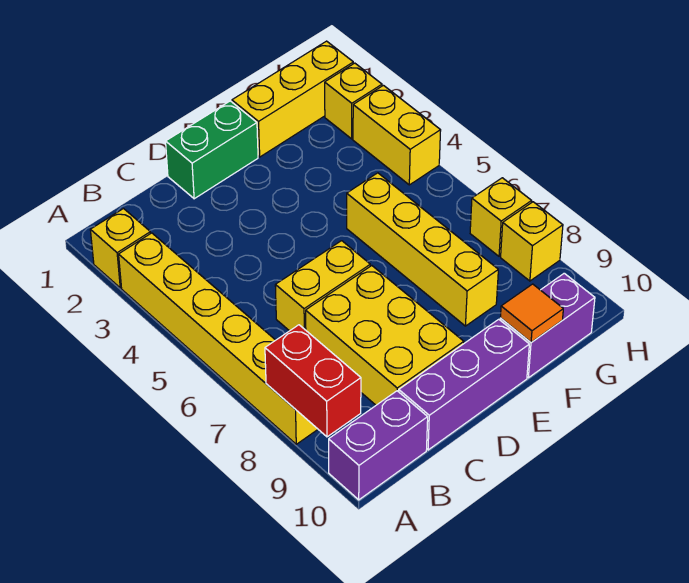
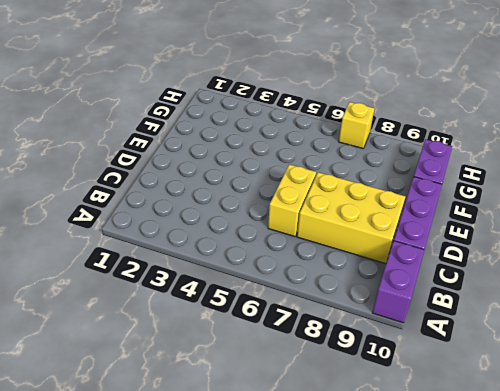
none -> yellow 1x1 brick [90,209,151,288]
none -> yellow 1x6 brick [119,233,318,444]
none -> green 1x2 brick [166,101,258,199]

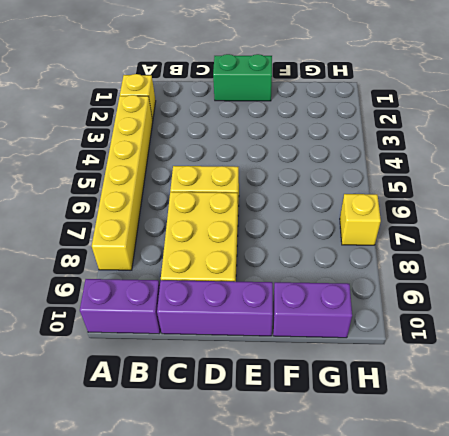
none -> yellow 1x3 brick [232,41,353,157]
none -> yellow 1x4 brick [347,173,498,326]
none -> yellow 1x1 brick [325,63,382,139]

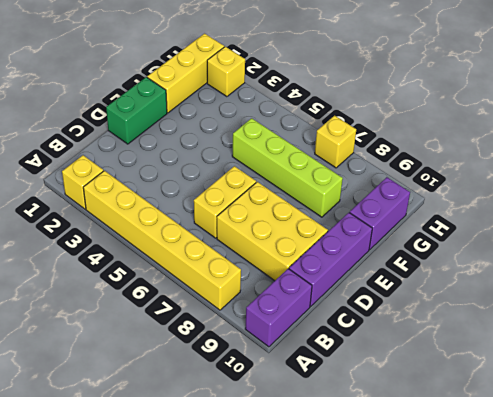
lime 1x4 brick [232,118,343,217] -> yellow 1x4 brick [347,173,498,326]
none -> yellow 1x2 brick [353,85,441,185]
none -> yellow 1x1 brick [501,202,563,281]
none -> red 1x2 brick [265,325,361,437]

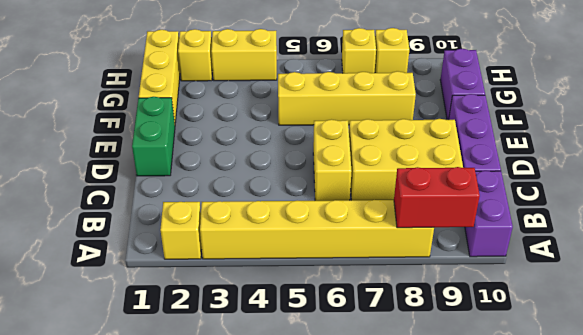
none -> orange 1x1 tile [500,284,563,342]

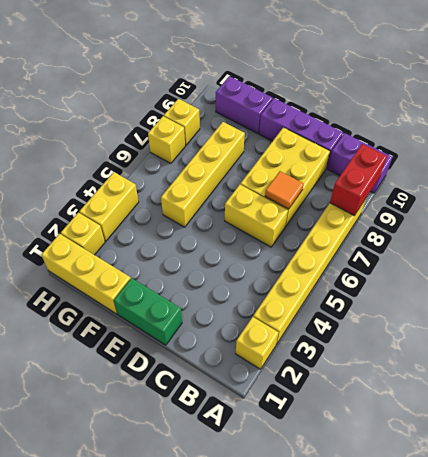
orange 1x1 tile [265,171,304,209] -> orange 1x1 tile moved to [500,284,563,342]

